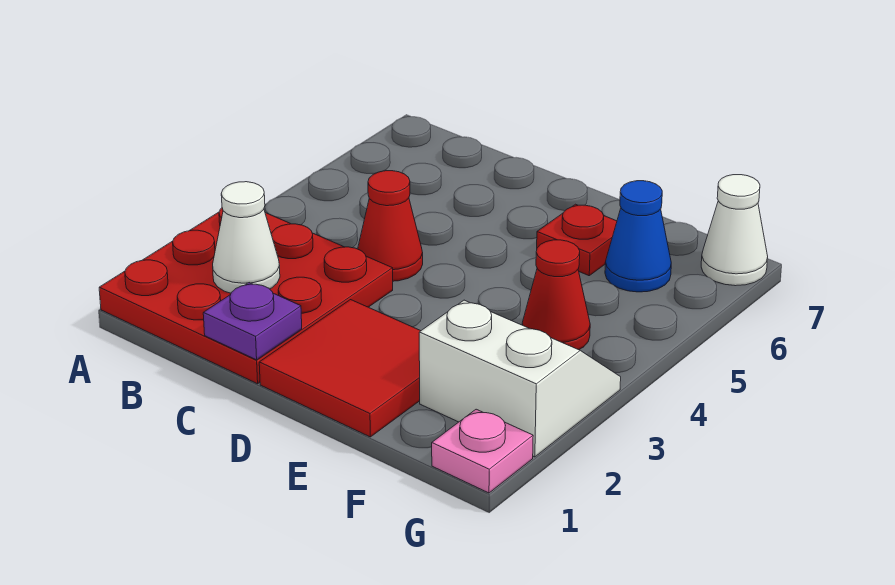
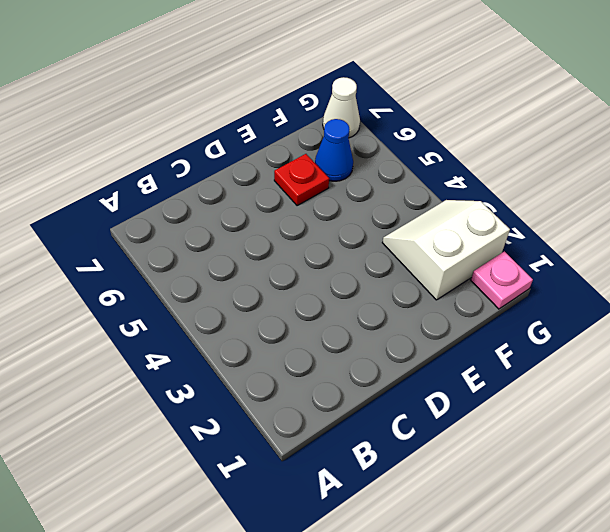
none -> red 3x3 plate [99,208,393,384]
none -> red 1x1 cone [358,171,423,281]

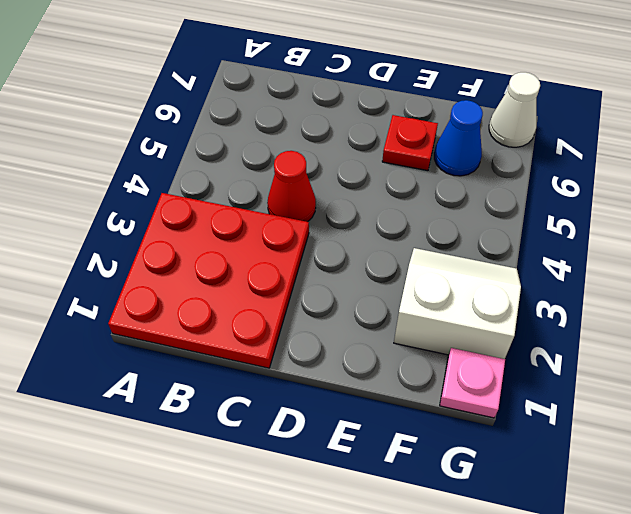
none -> red 2x2 tile [259,300,420,437]
none -> red 1x1 cone [522,240,590,350]

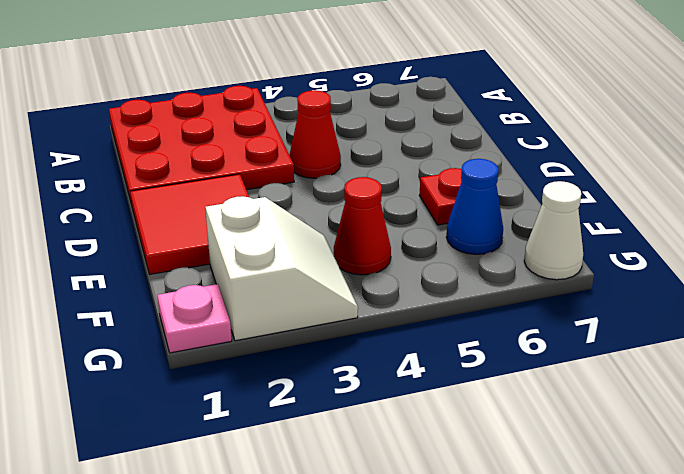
none -> white 1x1 cone [213,182,280,293]
none -> purple 1x1 plate [203,283,302,360]

